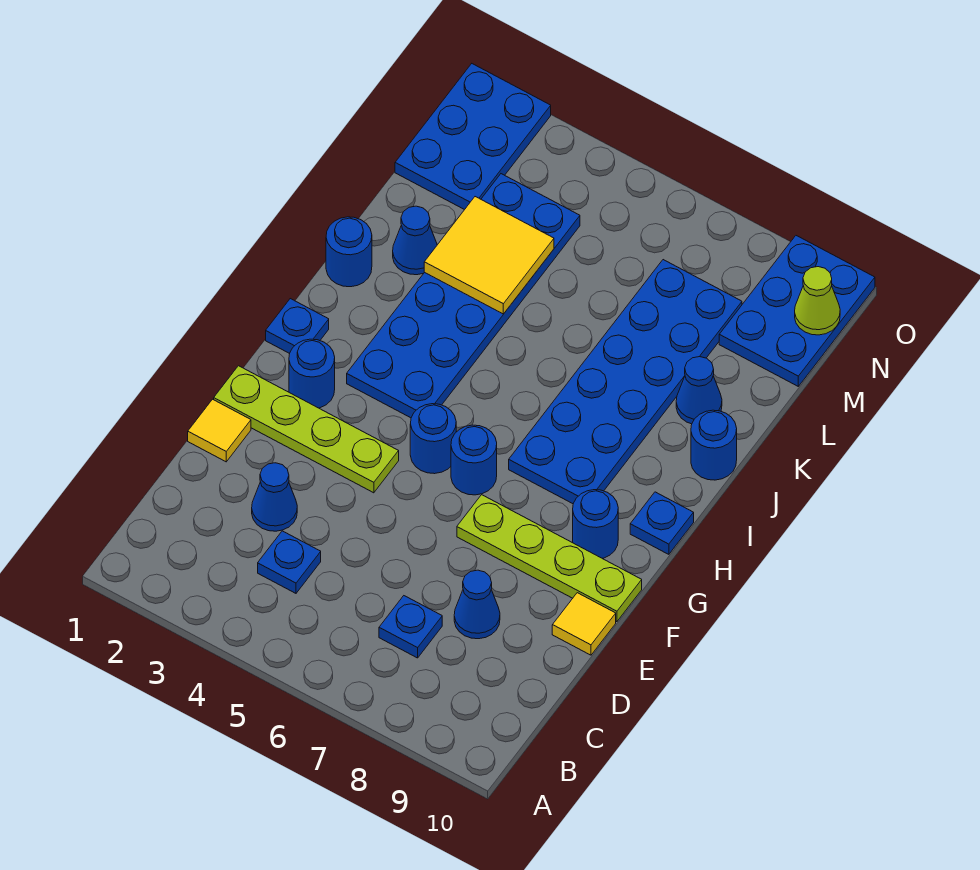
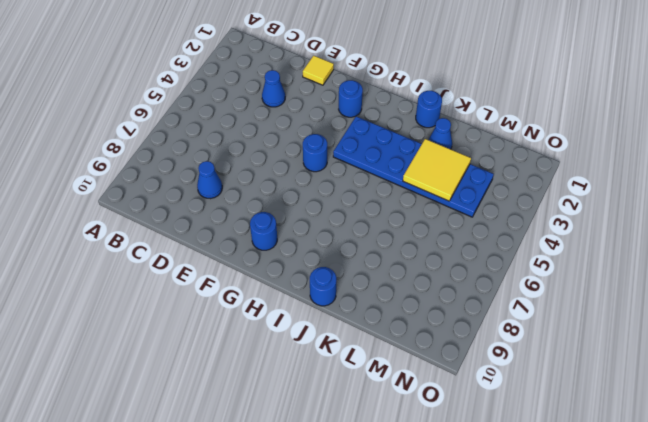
none -> blue 1x1 plate [258,531,321,593]
none -> blue 1x1 plate [379,596,442,658]
none -> yellow 1x1 tile [552,593,616,655]

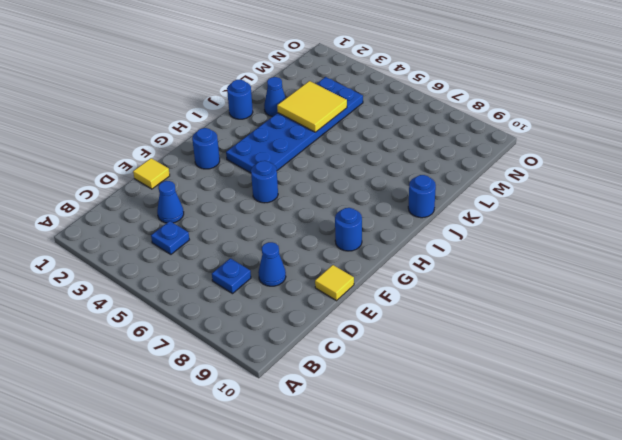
none -> lime 1x4 plate [214,366,399,493]
none -> lime 1x4 plate [457,495,642,622]
none -> blue 1x1 round brick [451,425,497,495]

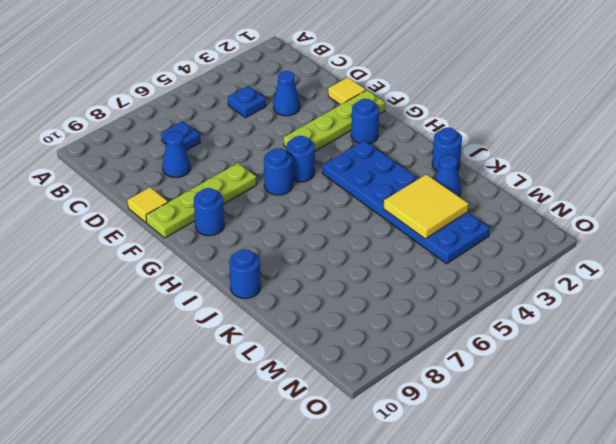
none -> blue 1x1 plate [266,299,329,354]
none -> blue 2x6 plate [509,260,742,504]
none -> blue 1x1 plate [630,492,694,554]

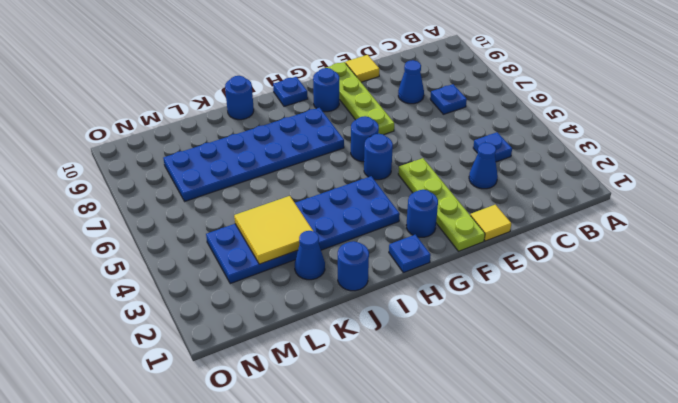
none -> blue 1x1 cone [676,357,722,424]
none -> blue 2x3 plate [395,64,551,210]
none -> blue 2x3 plate [719,236,875,386]

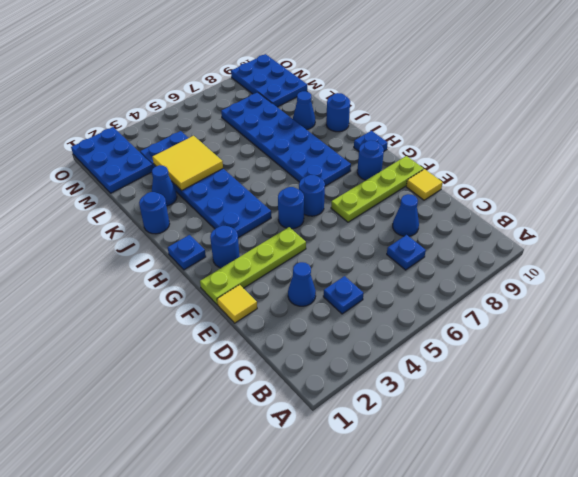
none -> lime 1x1 cone [795,267,840,335]

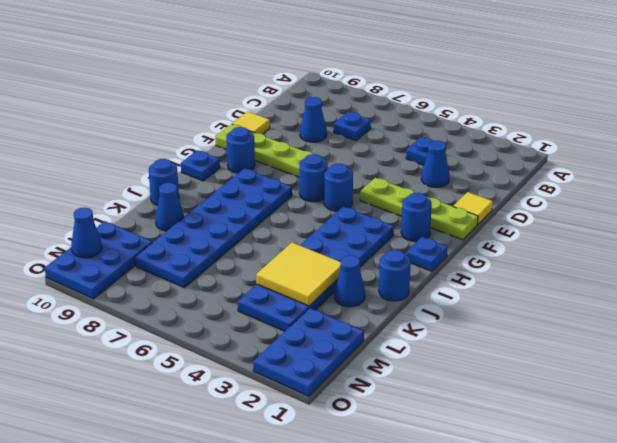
blue 1x1 cone [71,207,102,258] -> lime 1x1 cone [795,267,840,335]

